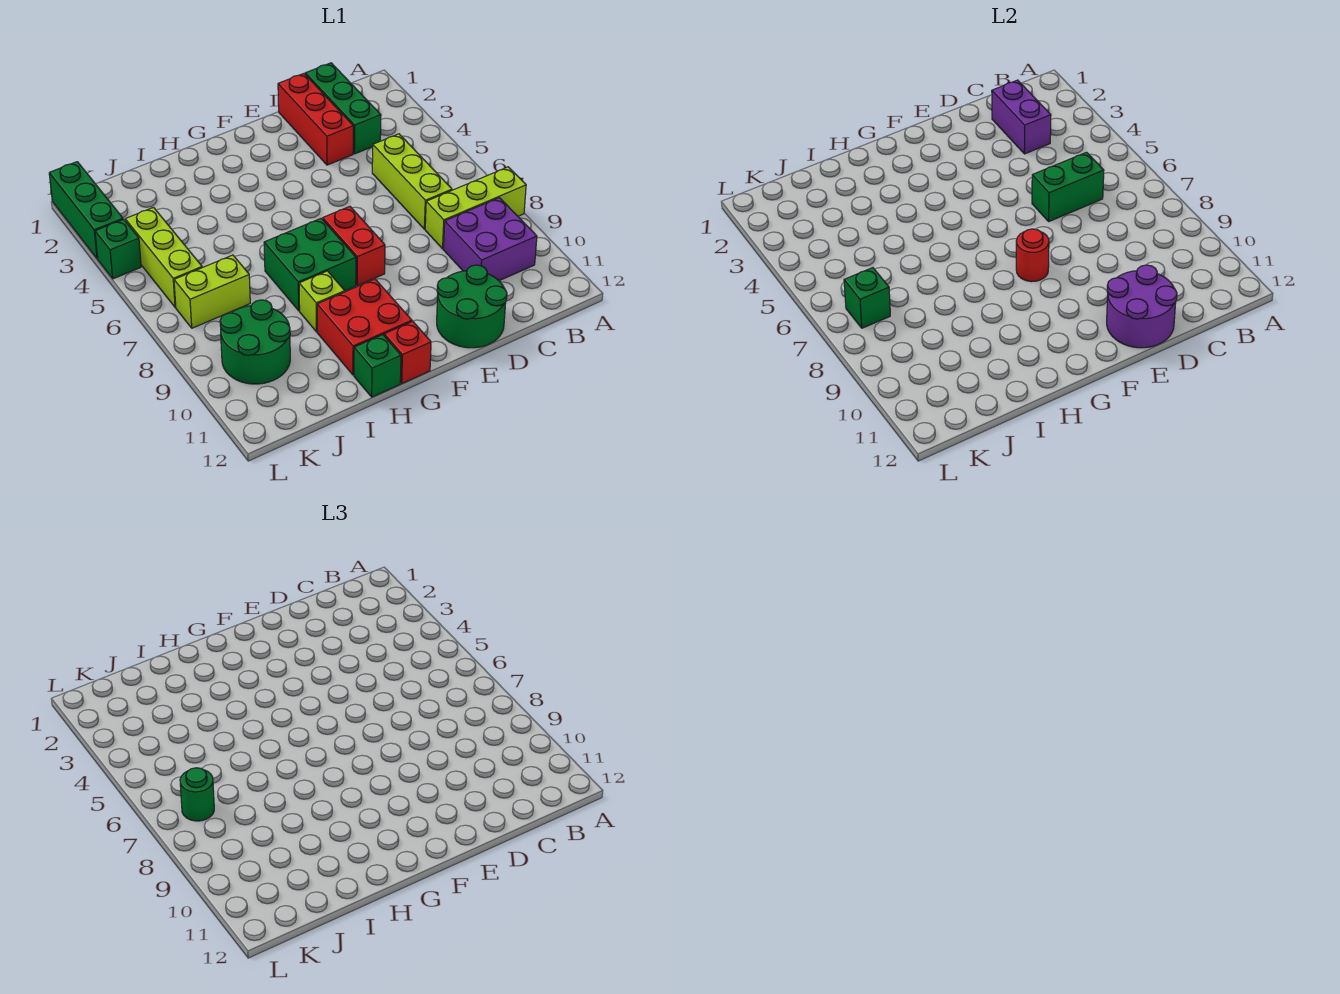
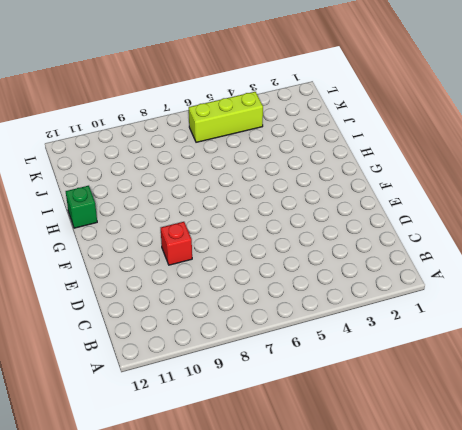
red 1x1 brick [161,222,192,265] -> red 1x1 brick moved to [384,321,431,383]
none -> lime 1x3 brick [425,167,526,249]
none -> purple 2x2 brick [443,198,537,281]
none -> green 1x3 brick [305,63,381,154]

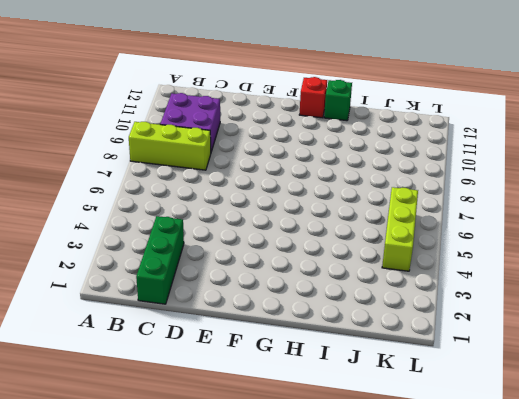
none -> lime 1x3 brick [372,134,452,229]
none -> red 1x3 brick [278,74,353,165]
none -> green 2x2 round brick [437,265,507,348]

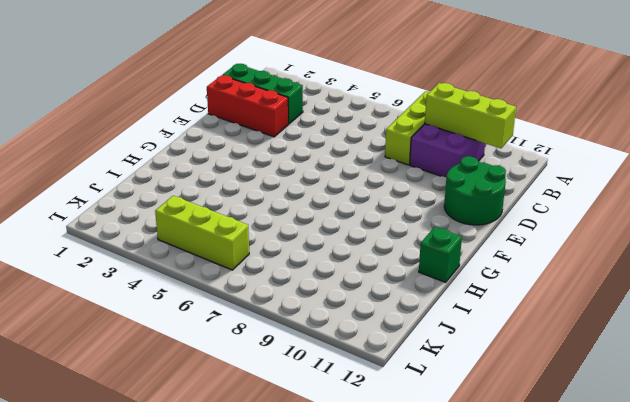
lime 1x3 brick [425,83,516,148] -> lime 1x3 brick moved to [372,134,452,229]
none -> red 1x2 brick [323,206,385,286]
none -> green 2x2 brick [264,218,356,311]
none -> red 2x2 brick [317,279,412,375]

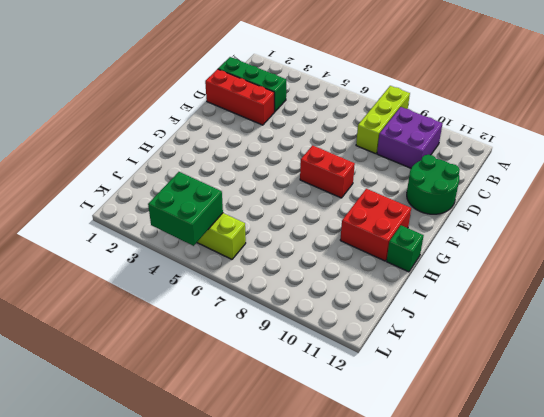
green 2x2 brick [148,172,223,246] -> green 2x2 brick moved to [264,218,356,311]
none -> lime 1x3 brick [372,134,452,229]
none -> red 1x1 brick [384,321,431,383]
none -> lime 1x1 brick [299,271,345,332]

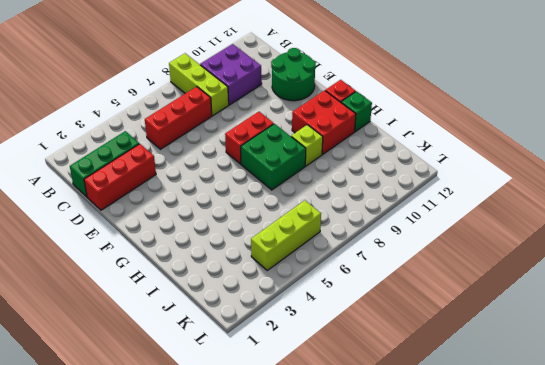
red 1x3 brick [145,87,212,149] -> lime 1x3 brick [372,134,452,229]
none -> lime 1x2 brick [174,255,250,328]
none -> green 2x2 round brick [220,300,290,384]
none -> green 1x3 brick [49,162,123,259]

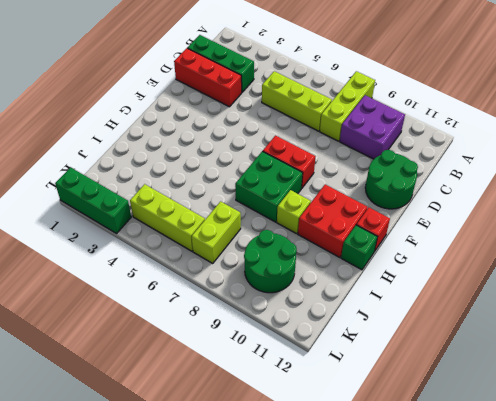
none -> green 1x1 brick [95,219,141,279]
none -> purple 1x2 brick [992,80,1051,154]
none -> green 1x2 brick [1032,152,1104,221]

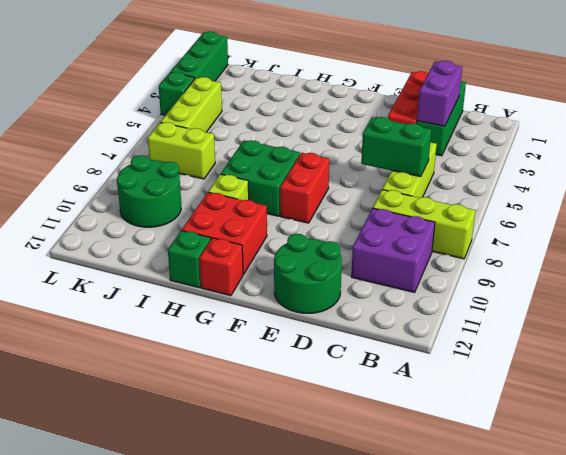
none -> purple 2x2 round brick [1107,265,1177,348]
none -> red 1x1 round brick [1016,229,1049,282]
none -> green 1x1 brick [844,268,890,328]

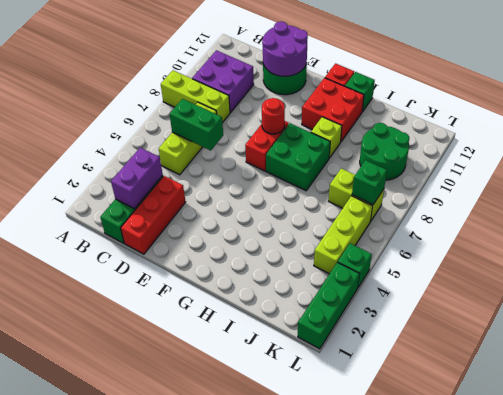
none -> green 1x1 round brick [180,768,214,821]

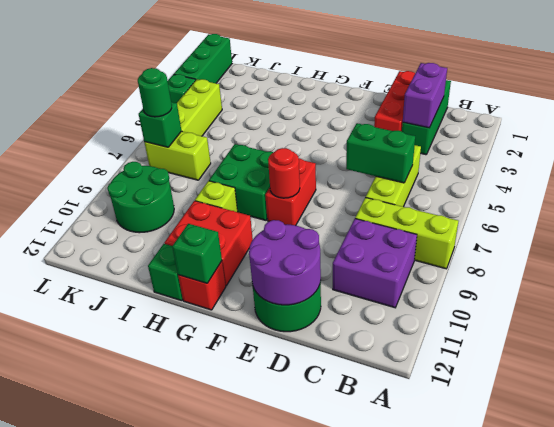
green 1x1 brick [172,224,222,283] -> none

